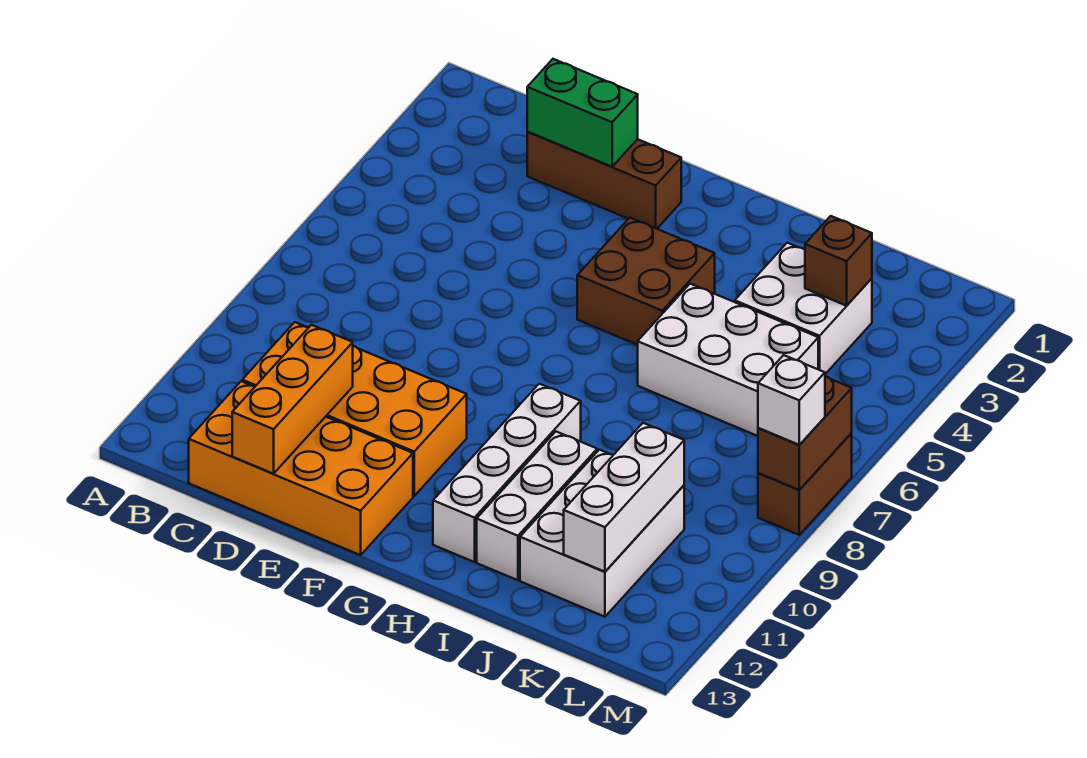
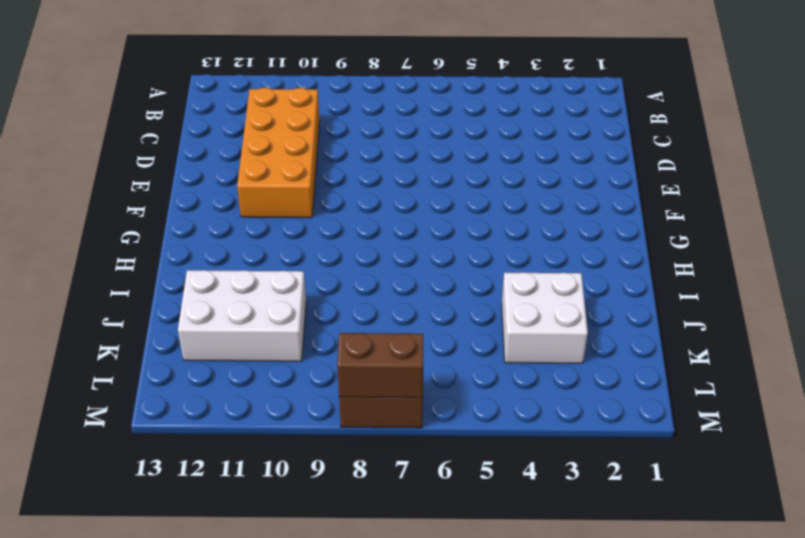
none -> orange 2x4 brick [189,381,413,555]
none -> brown 1x3 brick [527,132,681,229]
none -> brown 2x2 brick [577,218,715,345]

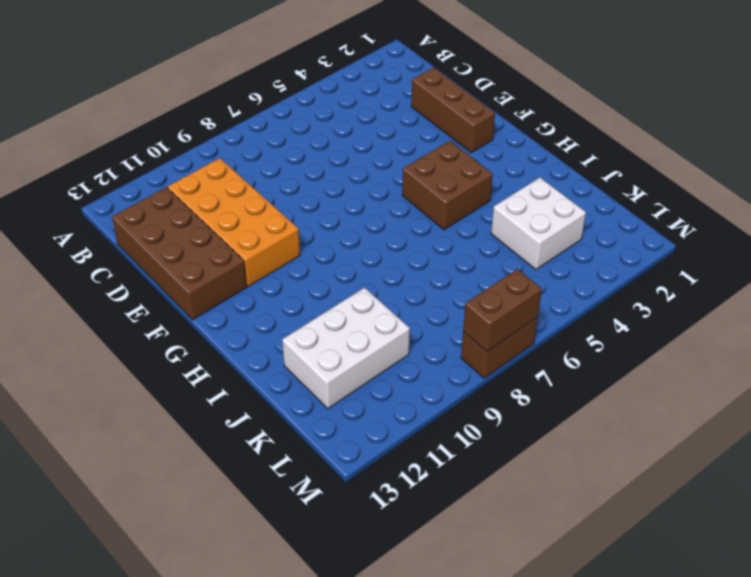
brown 2x4 brick [112,187,247,320] -> orange 2x4 brick [189,381,413,555]
none -> white 1x4 brick [433,384,581,562]
none -> white 2x3 brick [638,284,818,436]
none -> white 1x3 brick [477,432,597,580]

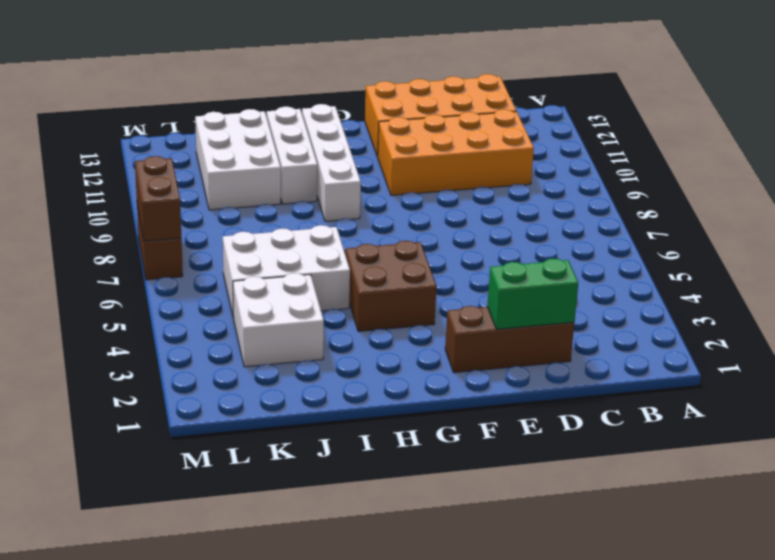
none -> orange 1x3 brick [232,325,353,474]
none -> brown 1x1 brick [805,216,872,306]
none -> white 1x3 brick [564,423,684,572]

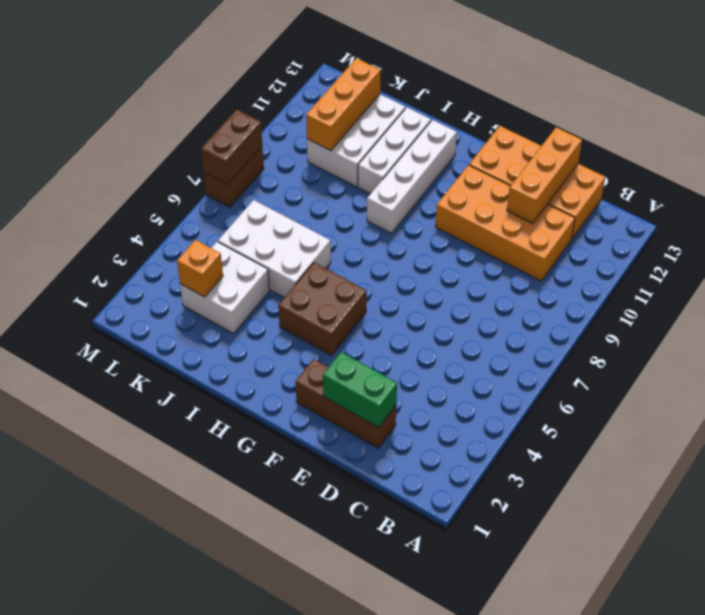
orange 1x1 brick [177,240,223,297] -> brown 1x1 brick [805,216,872,306]
orange 1x3 brick [306,58,381,151] -> white 1x3 brick [564,423,684,572]
none -> white 1x1 brick [758,355,825,445]

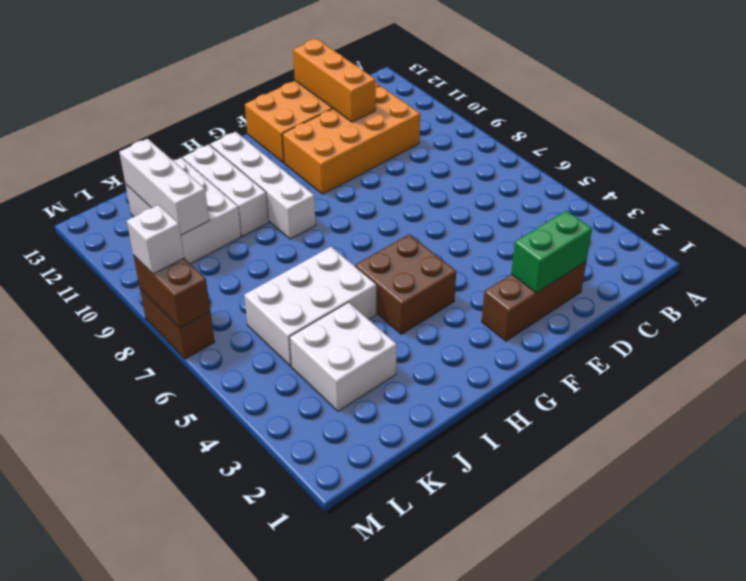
none -> brown 1x1 brick [805,216,872,306]

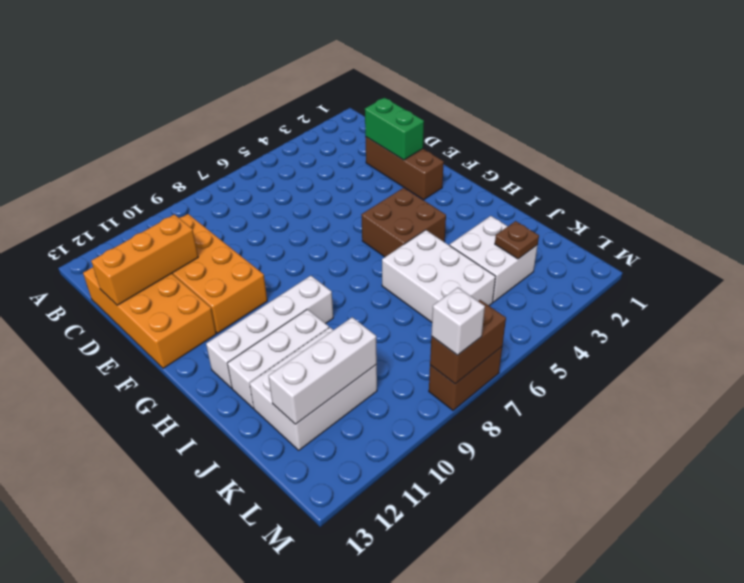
brown 1x1 plate [495,221,539,259] -> brown 1x1 brick [805,216,872,306]

